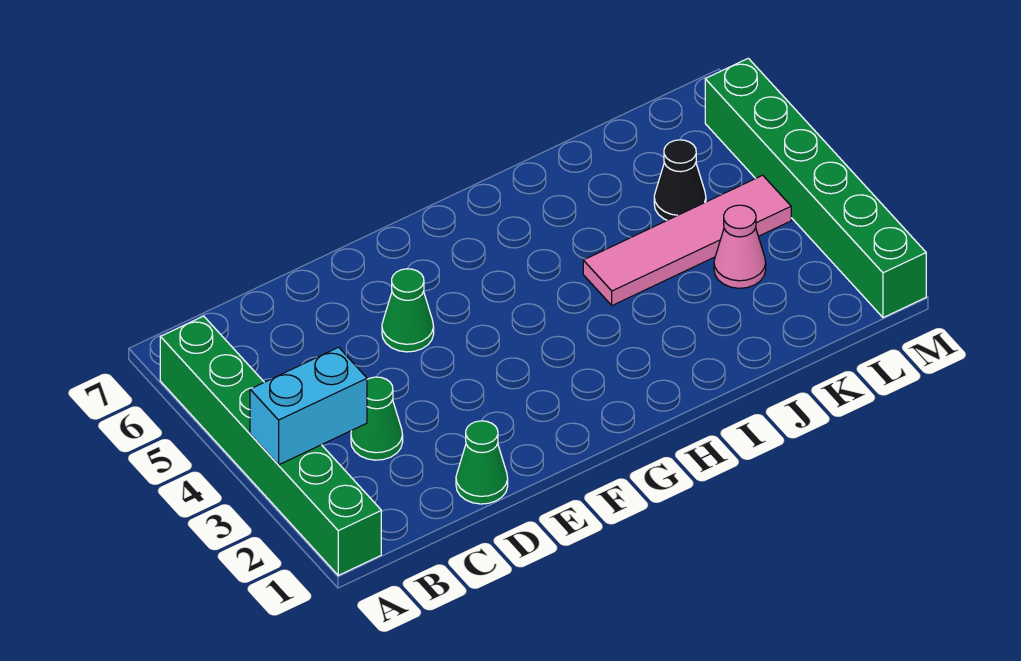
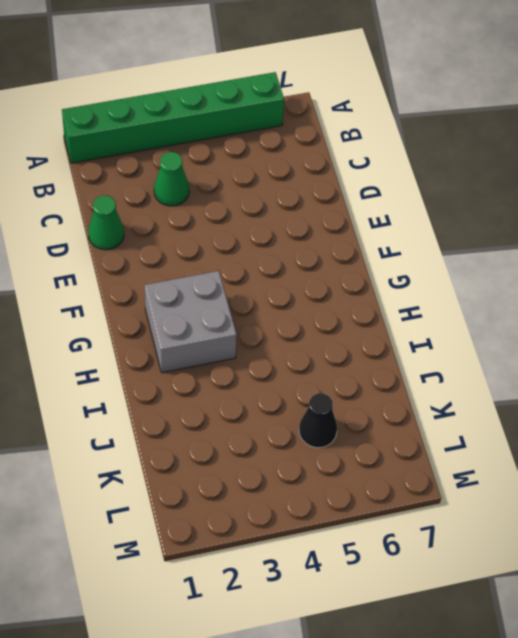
grey 2x2 brick [144,271,237,373] -> none
none -> green 1x1 cone [382,269,434,352]
none -> pink 1x4 tile [583,175,791,305]

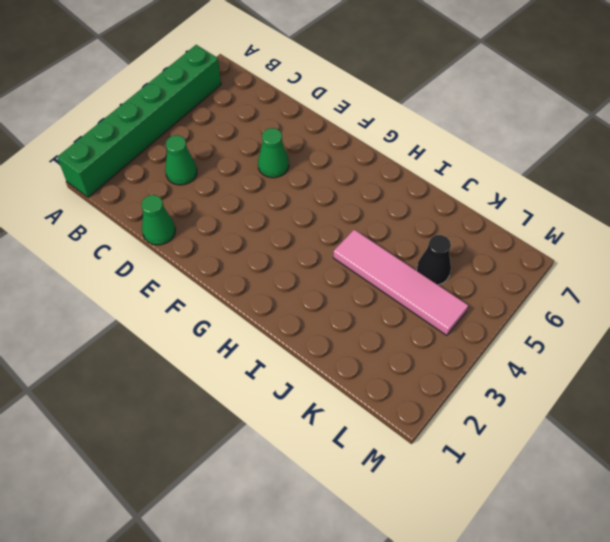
none -> pink 1x1 cone [714,205,766,288]
none -> green 1x6 brick [705,58,926,318]

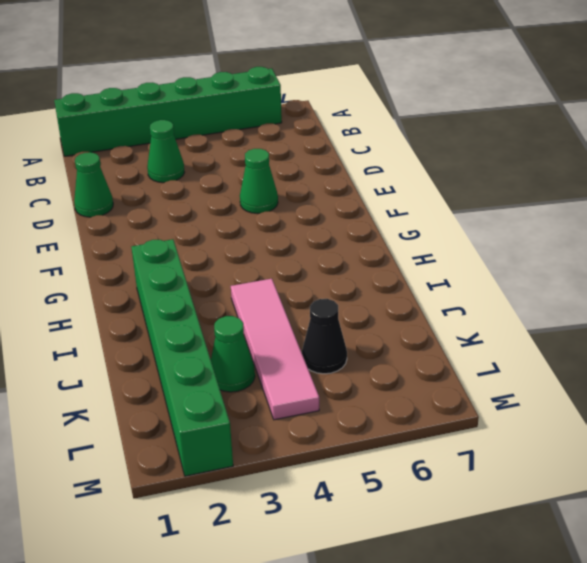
green 1x6 brick [131,239,233,476] -> green 1x6 brick turned to [705,58,926,318]
green 1x1 cone [211,316,255,392] -> pink 1x1 cone [714,205,766,288]
none -> cyan 1x2 brick [250,347,367,465]

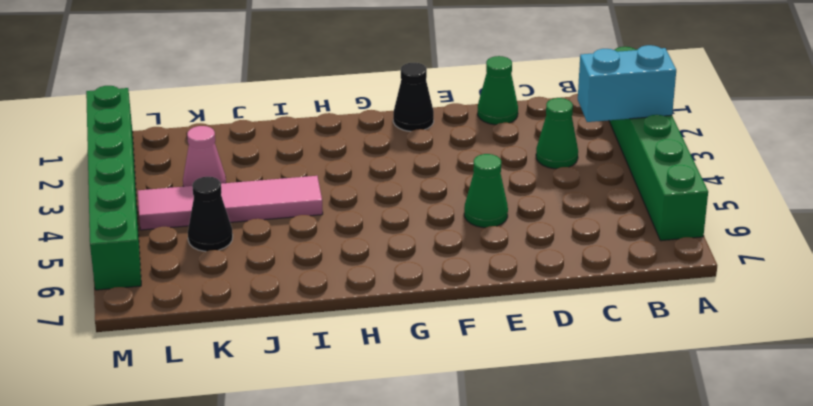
black 1x1 cone [393,63,434,131] -> none

